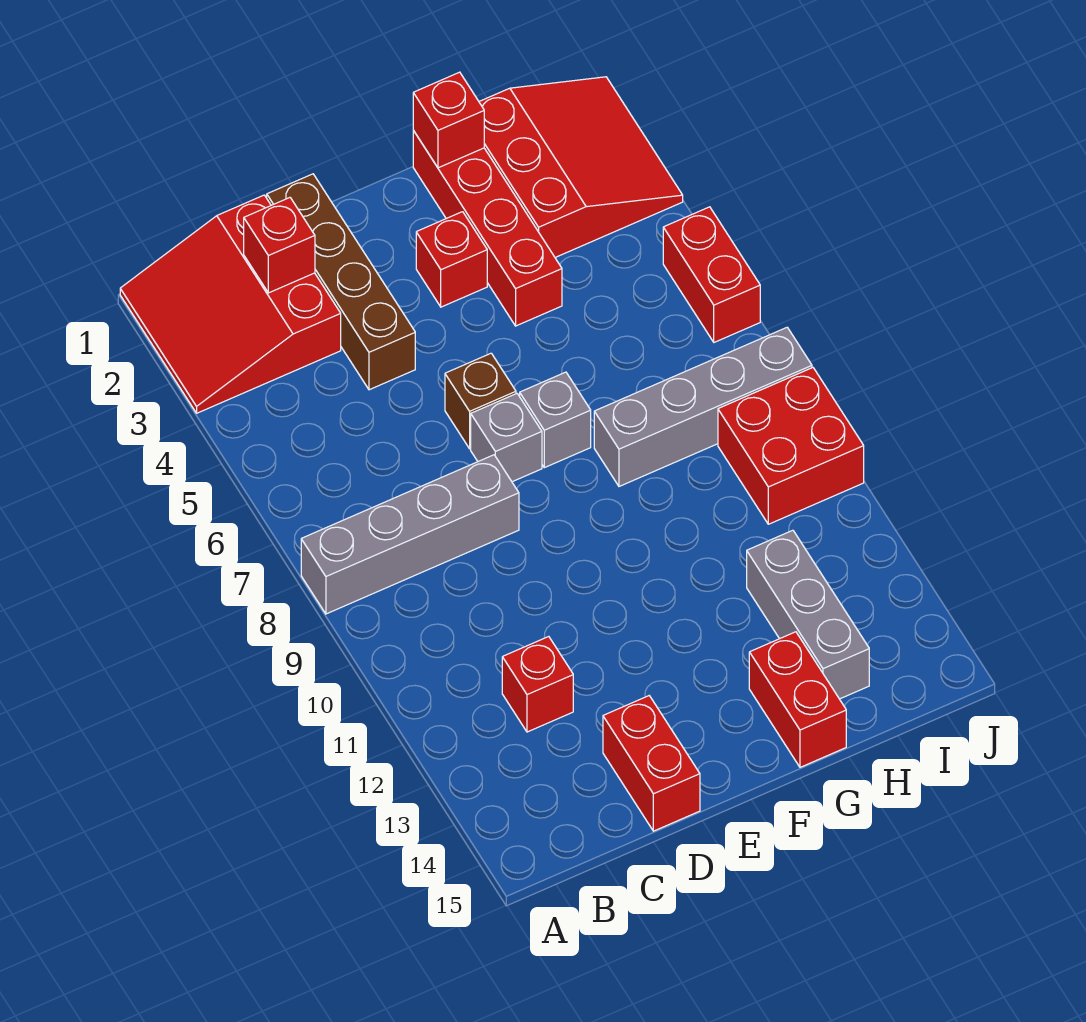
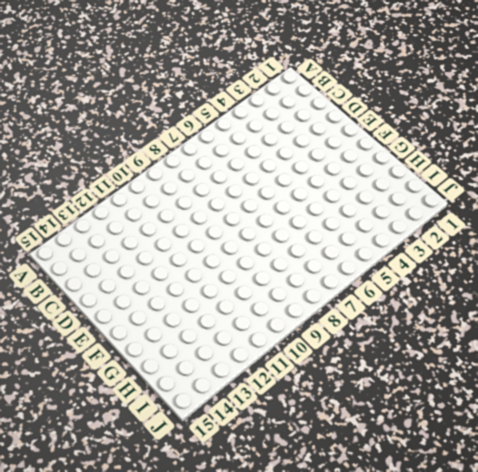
none -> red 3x3 slope [120,195,341,413]
none -> grey 1x4 brick [301,455,519,614]
none -> red 1x1 brick [502,637,573,732]

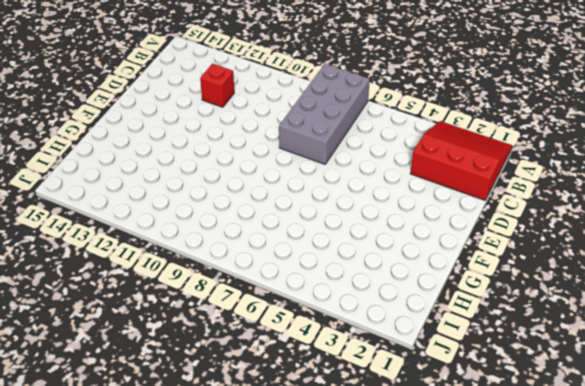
grey 2x4 brick [279,64,370,164] -> grey 1x4 brick [301,455,519,614]
none -> brown 1x4 brick [267,174,415,390]
none -> red 1x2 brick [603,696,700,831]
none -> brown 1x1 brick [445,353,516,449]

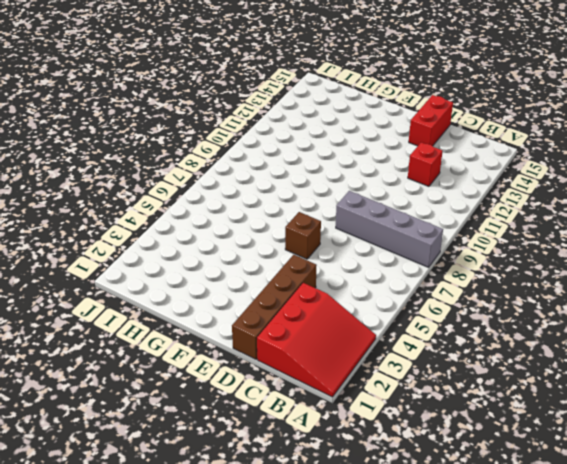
none -> grey 1x1 brick [471,394,542,482]
none -> red 1x1 brick [416,212,487,307]
none -> grey 1x1 brick [520,372,591,468]

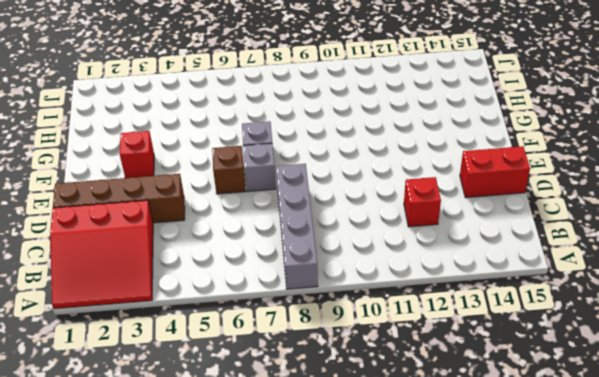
none -> red 1x4 brick [413,131,562,326]
none -> grey 1x4 brick [594,327,812,486]
none -> red 1x2 brick [749,632,846,767]

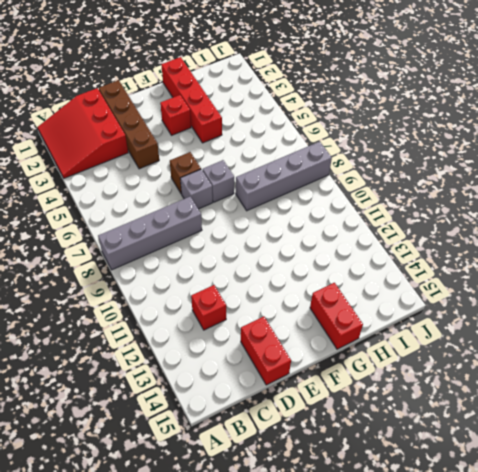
none -> red 3x3 slope [479,77,683,257]
none -> grey 1x3 brick [747,530,869,699]
none -> red 2x2 brick [718,368,864,524]

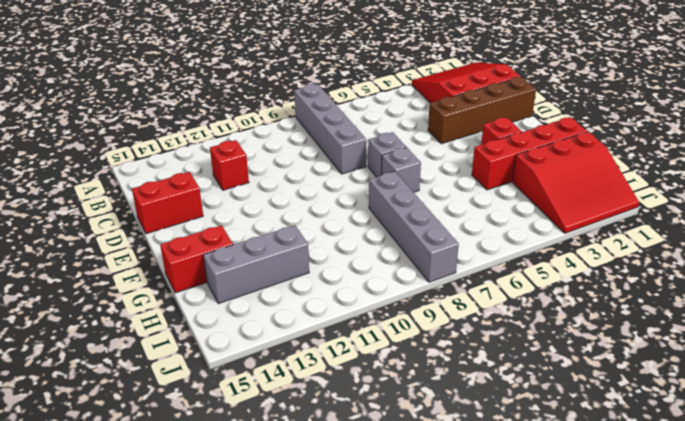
none -> brown 1x1 brick [445,353,516,449]
none -> red 2x2 brick [718,368,864,524]
none -> red 1x2 brick [663,207,760,342]

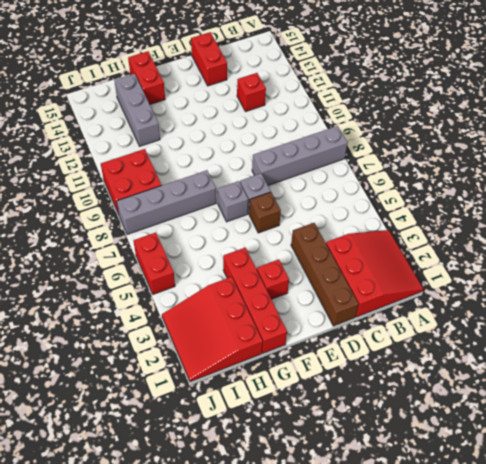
none -> red 1x1 brick [244,198,315,293]
none -> red 1x1 brick [413,72,484,168]

